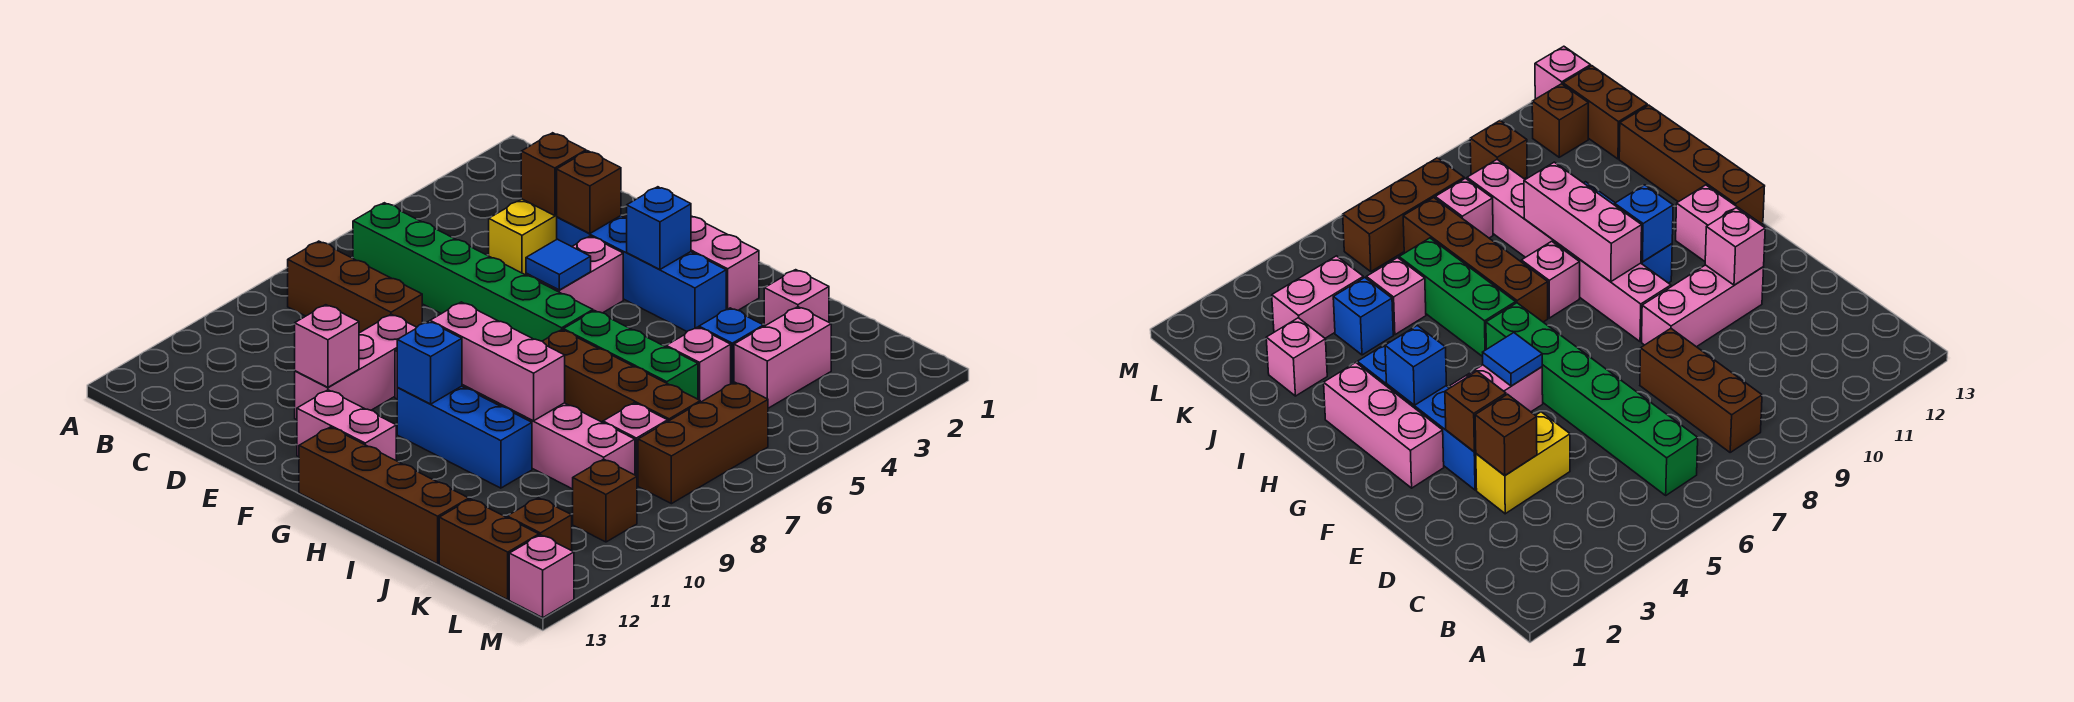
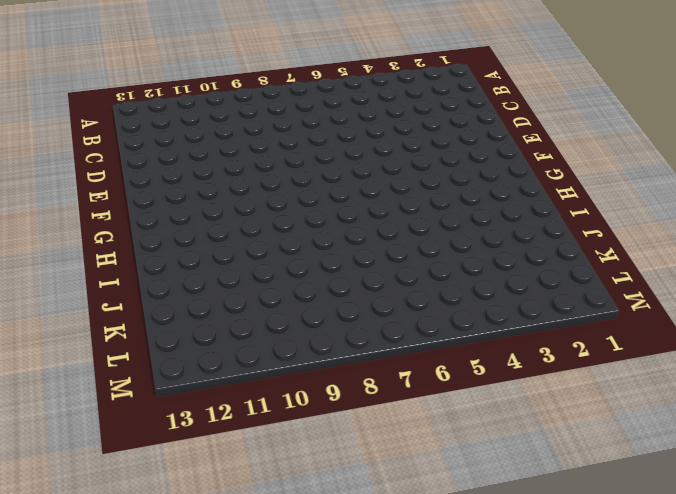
none -> green 1x6 brick [353,203,593,341]
none -> brown 1x3 brick [288,241,422,333]
none -> yellow 1x2 brick [489,199,557,275]
none -> blue 1x4 brick [557,216,726,331]

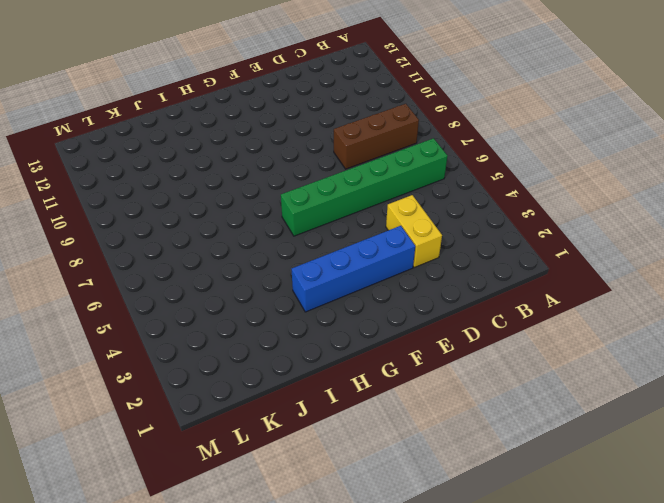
none -> pink 1x3 brick [295,314,417,420]
none -> pink 1x3 brick [624,215,759,310]
none -> pink 1x2 brick [526,236,623,313]
none -> pink 1x6 brick [395,350,635,489]

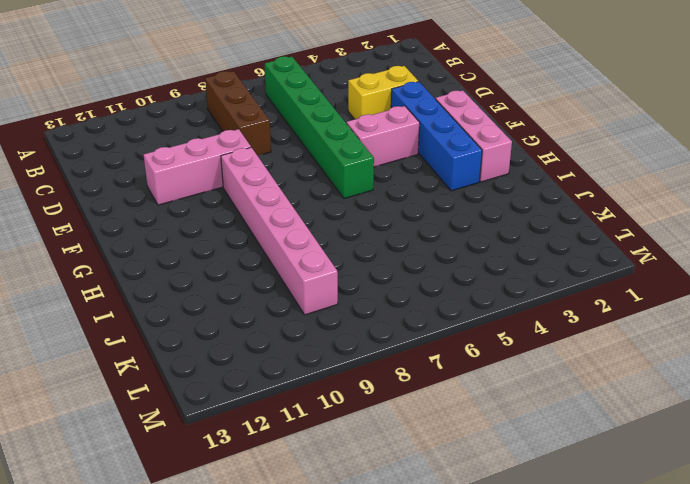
none -> pink 1x2 brick [297,390,396,460]
none -> blue 1x3 brick [397,386,532,488]
none -> brown 1x4 brick [299,427,469,564]
none -> green 1x3 brick [563,311,698,399]

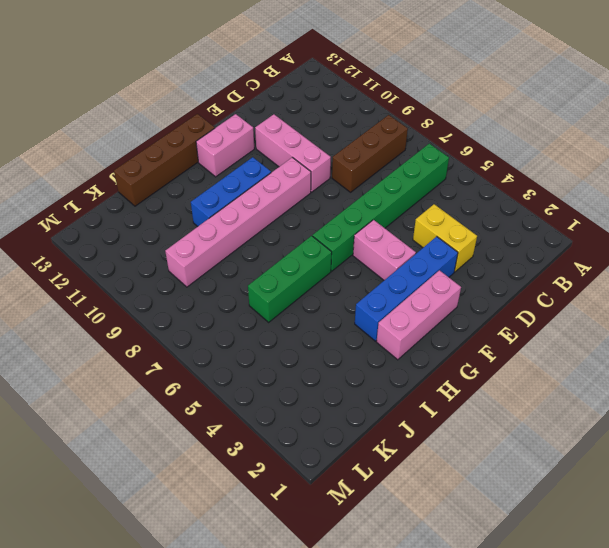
none -> brown 1x4 brick [542,330,700,423]
none -> pink 1x1 brick [1521,241,1580,318]
none -> pink 1x1 brick [764,270,829,326]
none -> blue 1x1 brick [699,308,764,384]

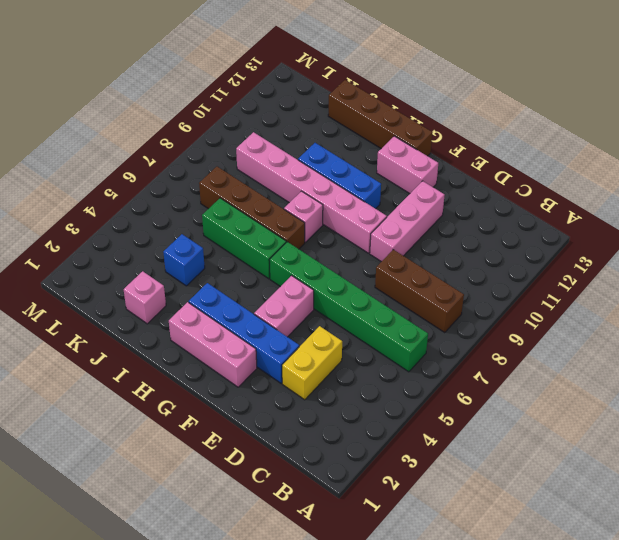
none -> pink 1x1 brick [666,327,731,402]
none -> pink 1x2 brick [734,307,831,408]
none -> pink 1x1 brick [603,403,668,485]
none -> brown 1x2 brick [439,499,539,600]

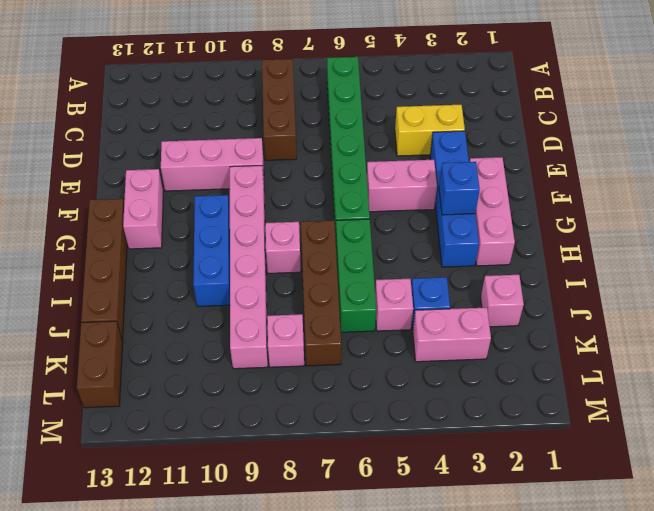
none -> brown 1x3 brick [638,382,768,504]
none -> brown 1x1 brick [573,459,637,542]
none -> brown 1x1 brick [507,498,572,551]
none -> pink 1x1 brick [509,535,574,618]

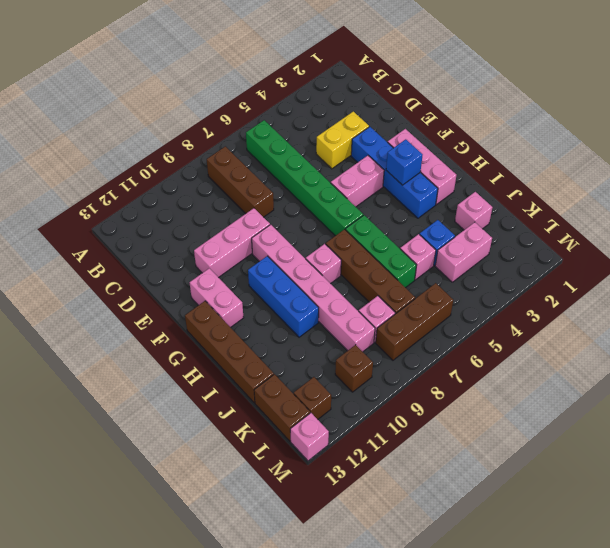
none -> brown 1x1 brick [521,133,586,216]
none -> brown 1x1 brick [557,151,621,234]
none -> pink 1x1 brick [295,305,359,387]
none -> blue 1x1 tile [526,239,591,290]

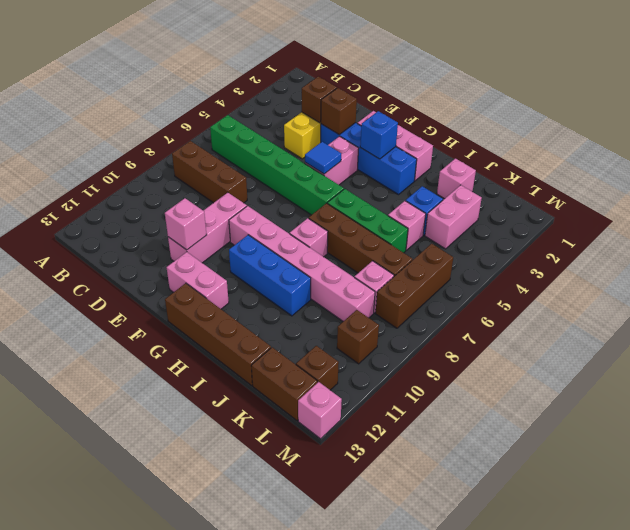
none -> pink 1x3 brick [430,302,565,421]
none -> blue 1x1 brick [397,321,462,404]

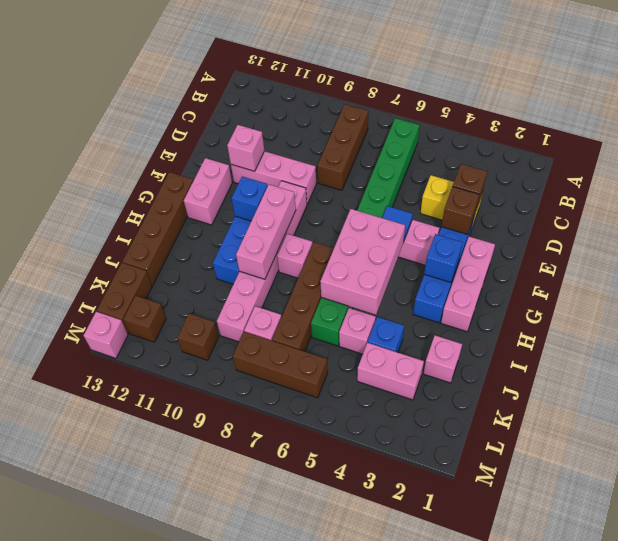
pink 2x3 brick [320,209,405,315] -> none

